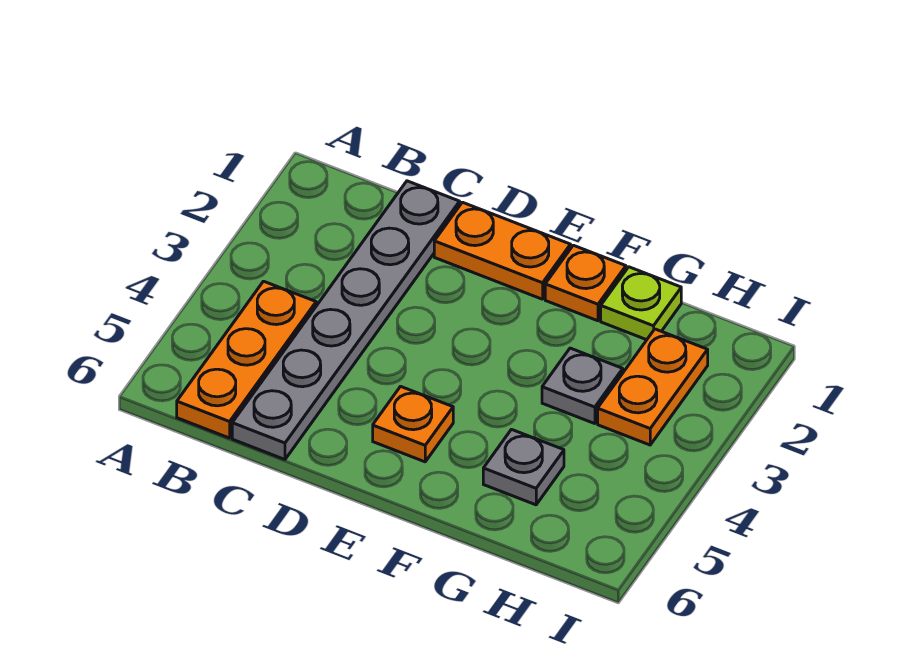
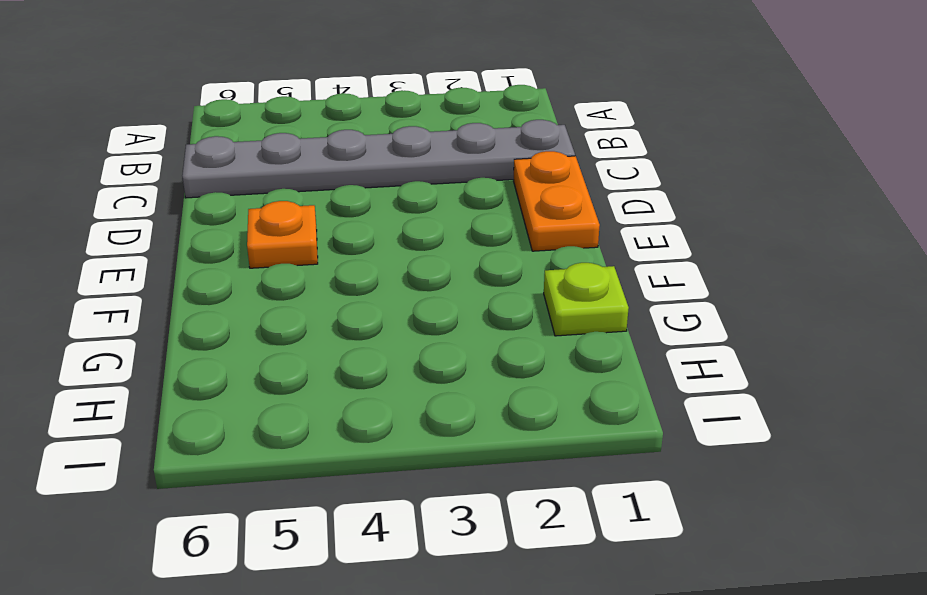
none -> orange 1x3 plate [177,281,316,438]
none -> orange 1x1 plate [545,245,626,321]

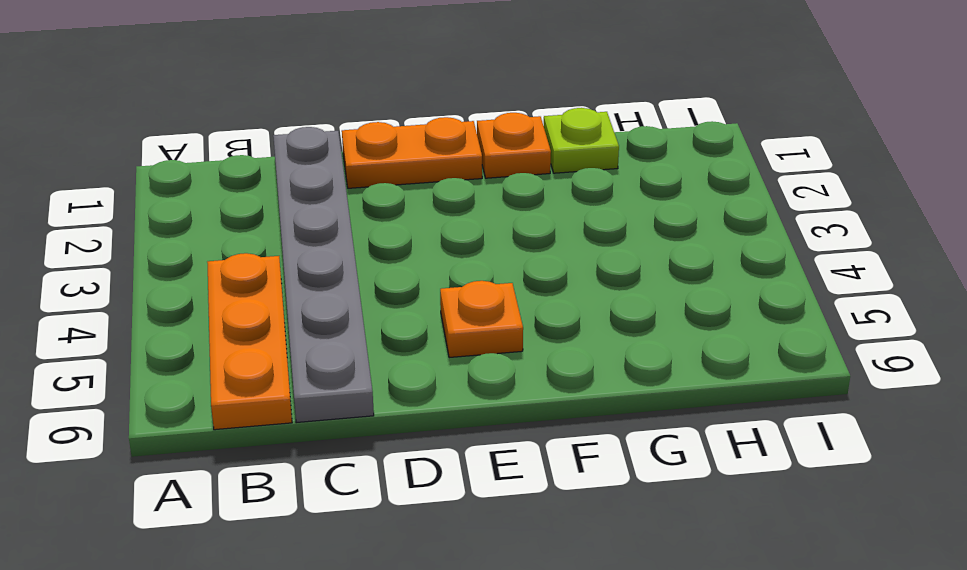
none -> grey 1x1 plate [542,348,623,424]
none -> grey 1x1 plate [483,430,564,505]

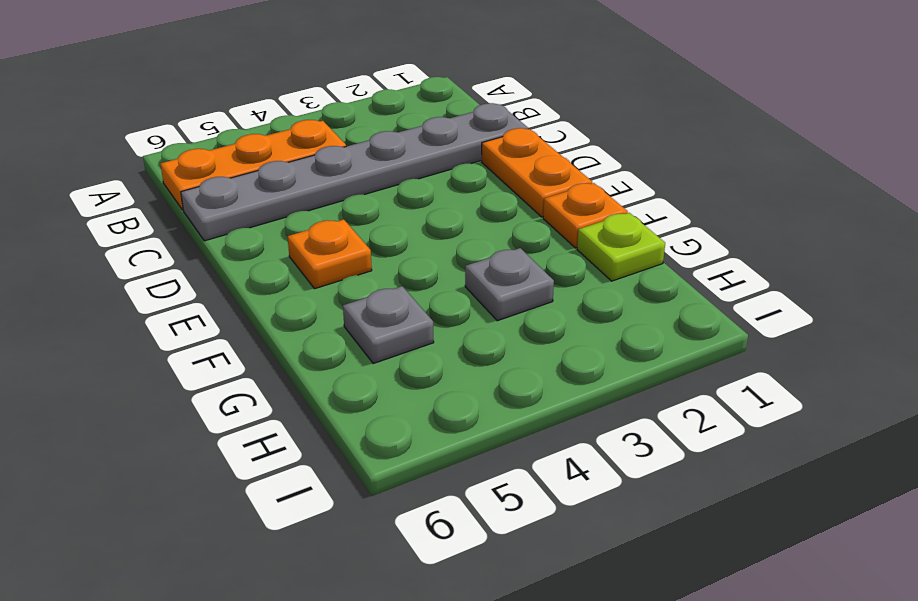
none -> orange 1x2 plate [598,329,708,445]

